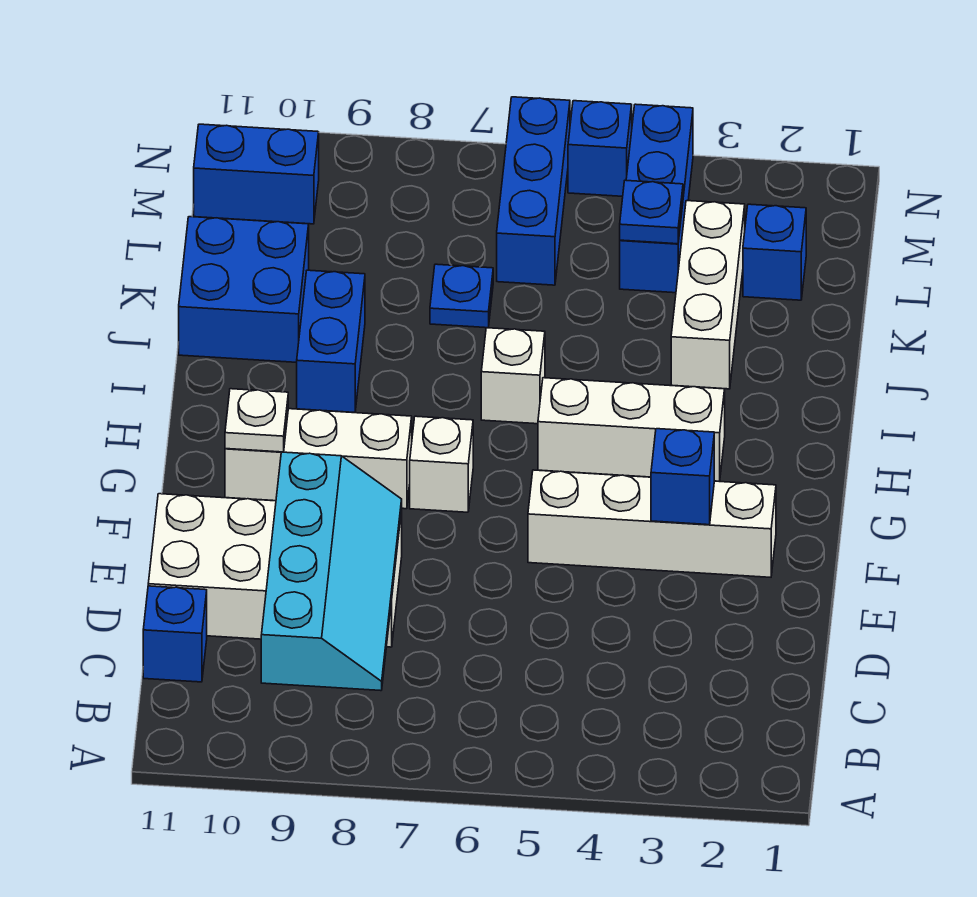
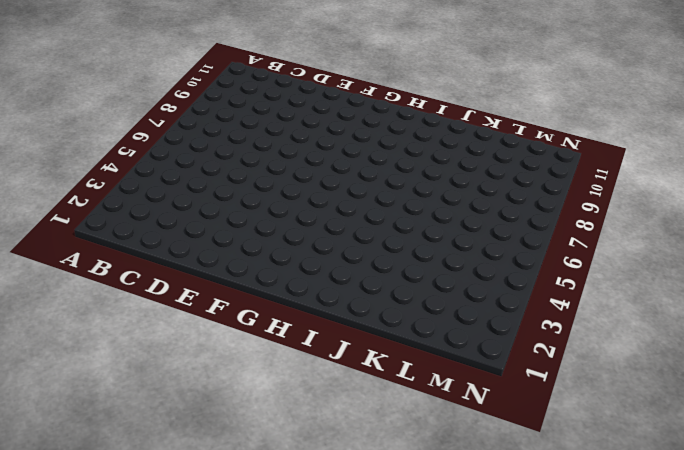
none -> blue 1x1 brick [143,586,207,682]
none -> white 2x4 brick [148,494,402,647]
none -> white 1x4 brick [528,470,776,577]

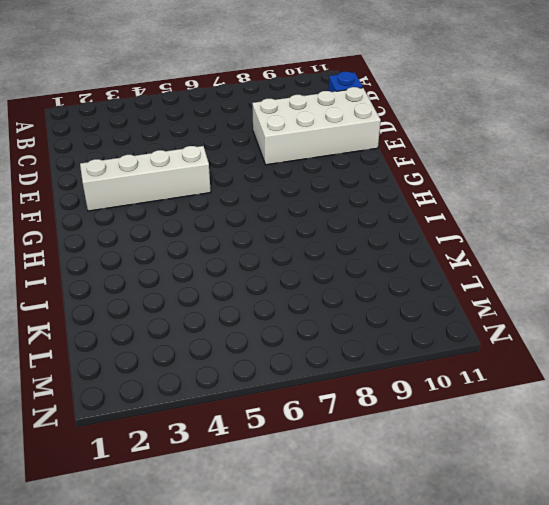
none -> white 1x1 brick [410,416,473,512]
none -> white 1x3 brick [225,409,412,509]
none -> white 1x3 brick [538,378,725,481]

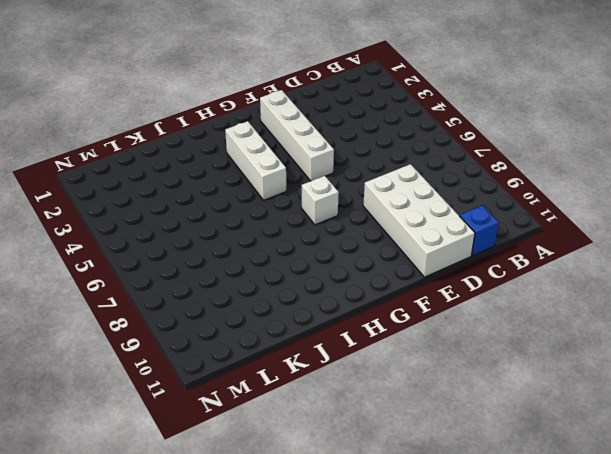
none -> white 1x3 brick [225,409,412,509]
none -> white 1x1 brick [481,328,545,424]
none -> blue 1x2 brick [297,270,365,413]

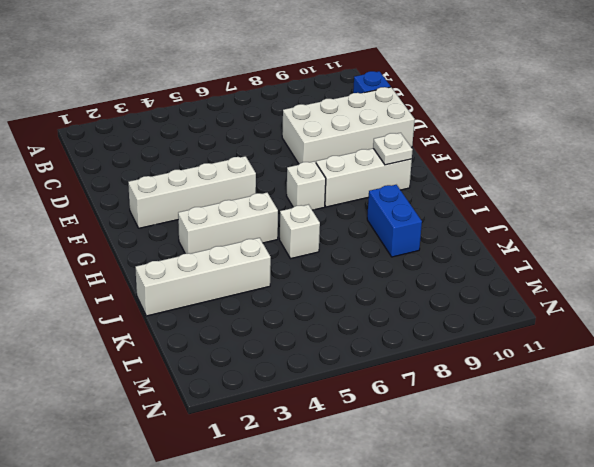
white 1x4 brick [135,238,271,316] -> white 1x3 brick [671,201,745,389]
none -> blue 2x2 brick [179,217,309,362]
none -> blue 1x1 plate [430,264,493,328]
none -> blue 1x1 brick [743,204,806,300]

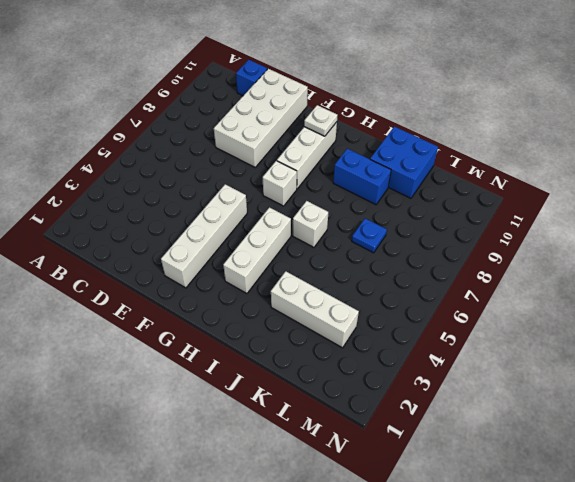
none -> blue 1x1 brick [743,204,806,300]
none -> blue 1x3 brick [620,104,693,293]
none -> blue 1x3 brick [497,97,570,285]

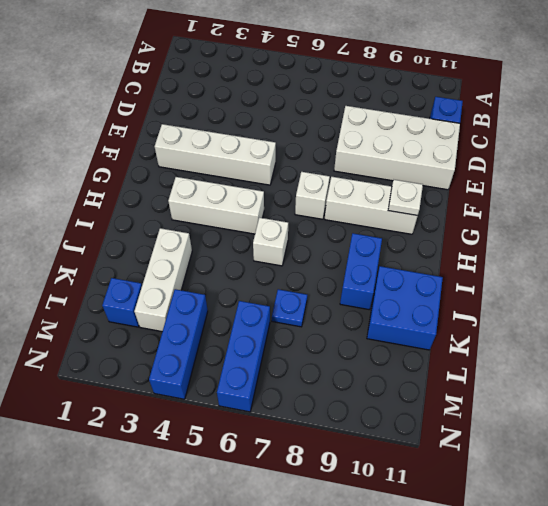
none -> blue 1x2 brick [194,124,319,224]
none -> blue 1x1 brick [568,101,632,196]
none -> cyan 2x4 slope [261,452,402,691]

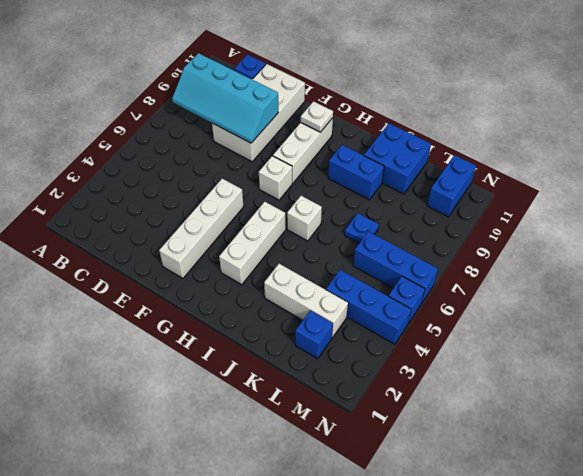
none -> blue 1x1 brick [651,429,714,525]
none -> blue 1x1 plate [620,180,683,244]

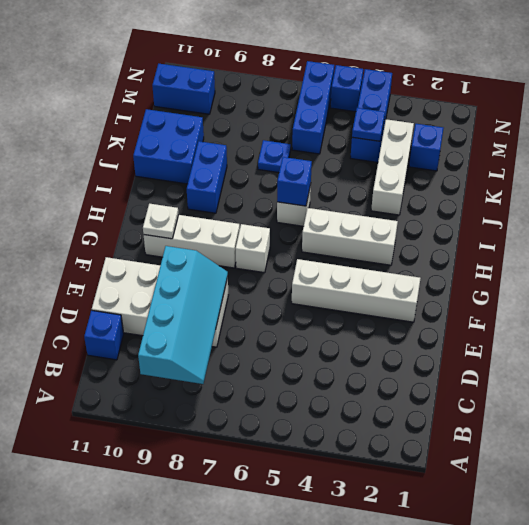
blue 1x1 brick [277,157,312,206] -> blue 1x1 brick moved to [651,429,714,525]

